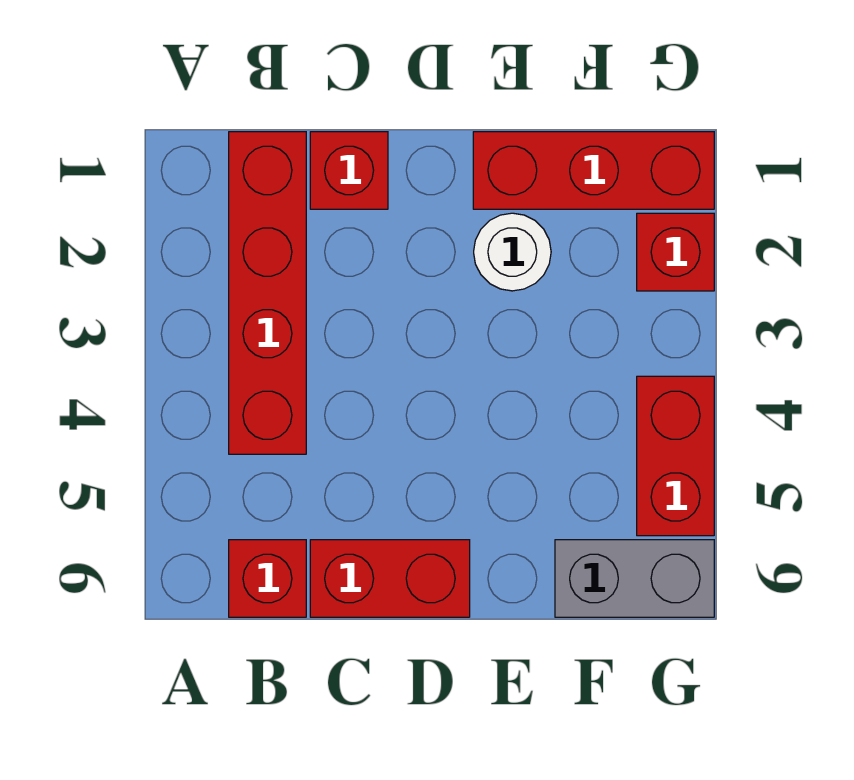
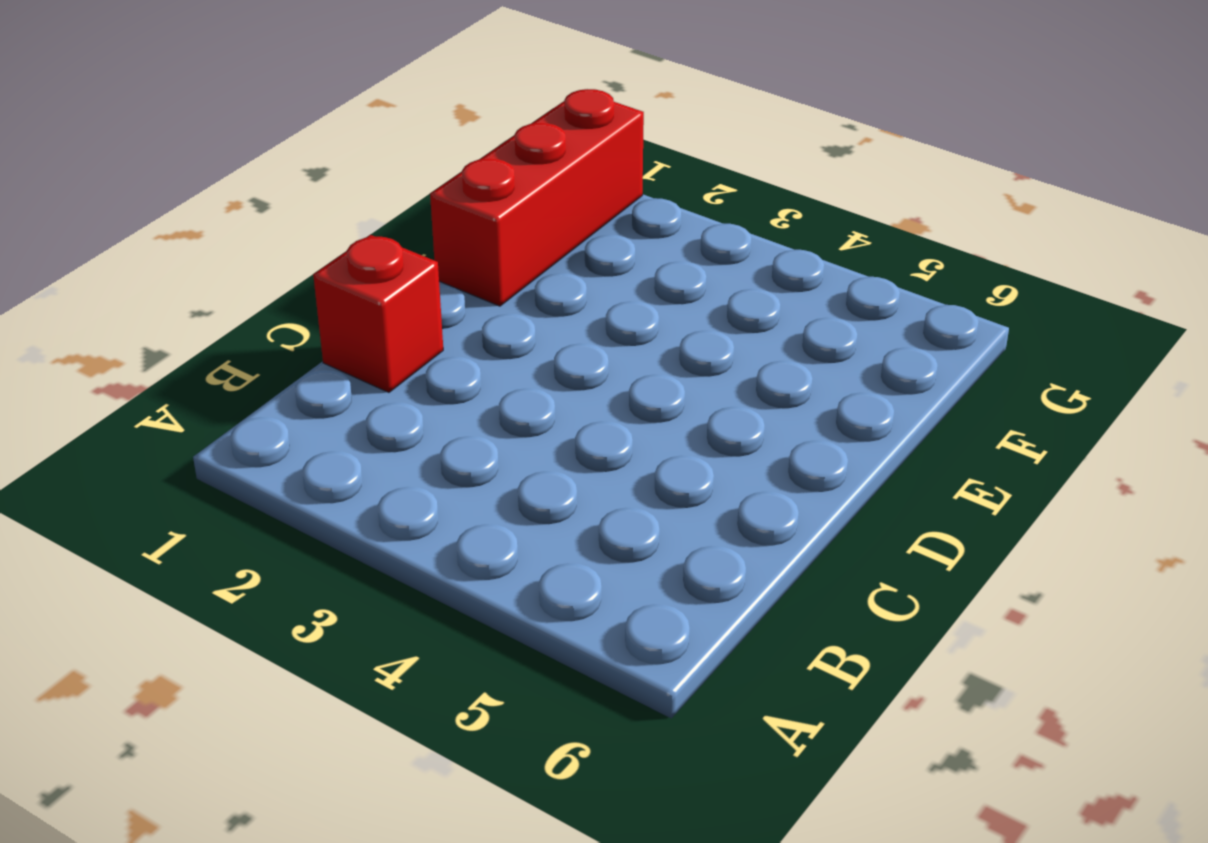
none -> red 1x4 brick [229,132,306,454]
none -> red 1x1 brick [229,540,306,617]

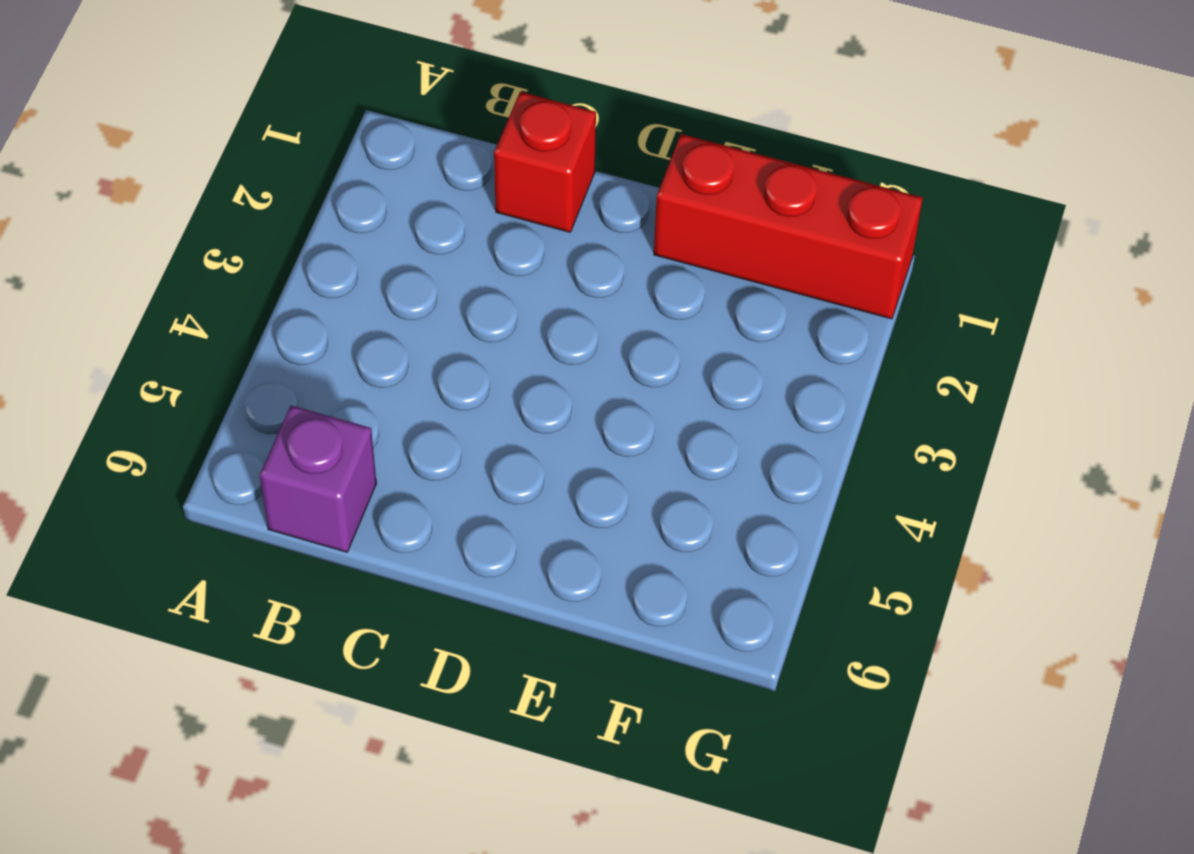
purple 1x1 brick [260,405,376,552] -> red 1x1 brick [229,540,306,617]
none -> red 1x4 brick [229,132,306,454]
none -> red 1x2 brick [310,540,470,617]

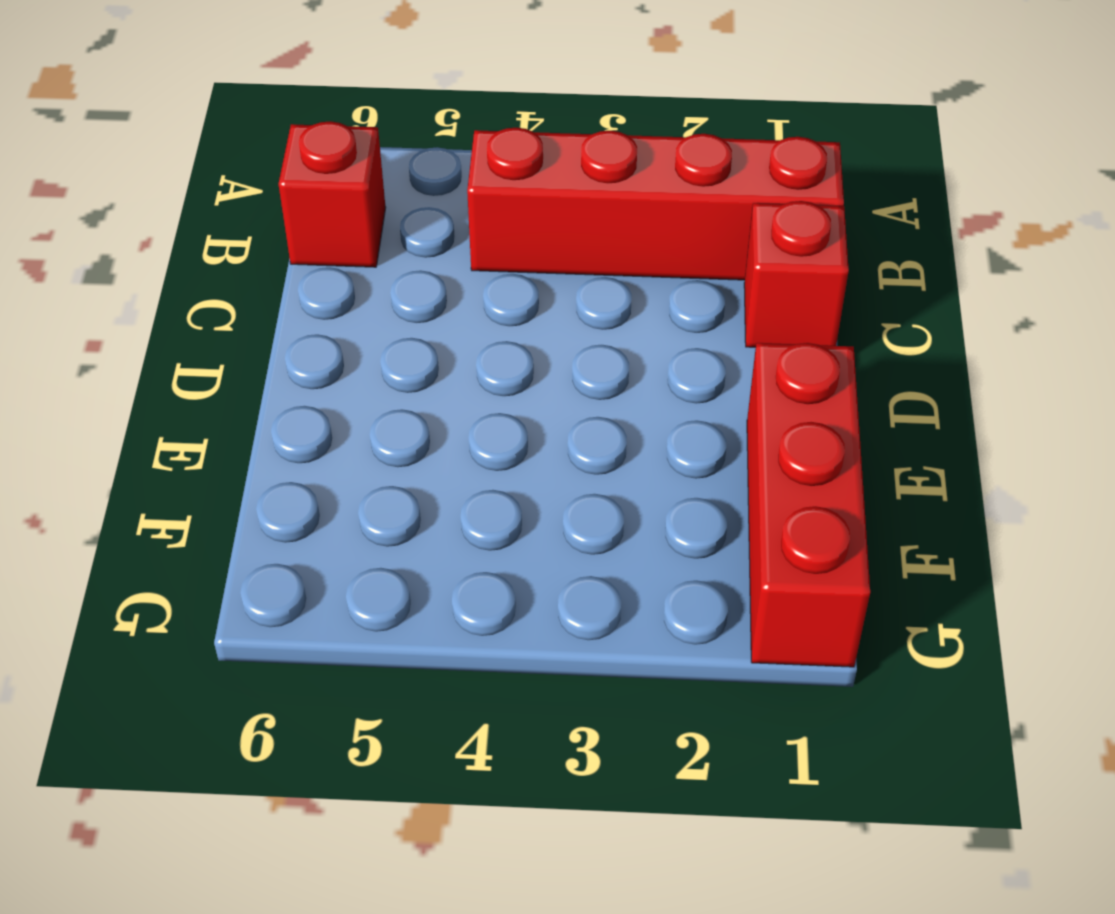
none -> red 1x2 brick [310,540,470,617]
none -> white 1x1 round brick [474,213,551,291]

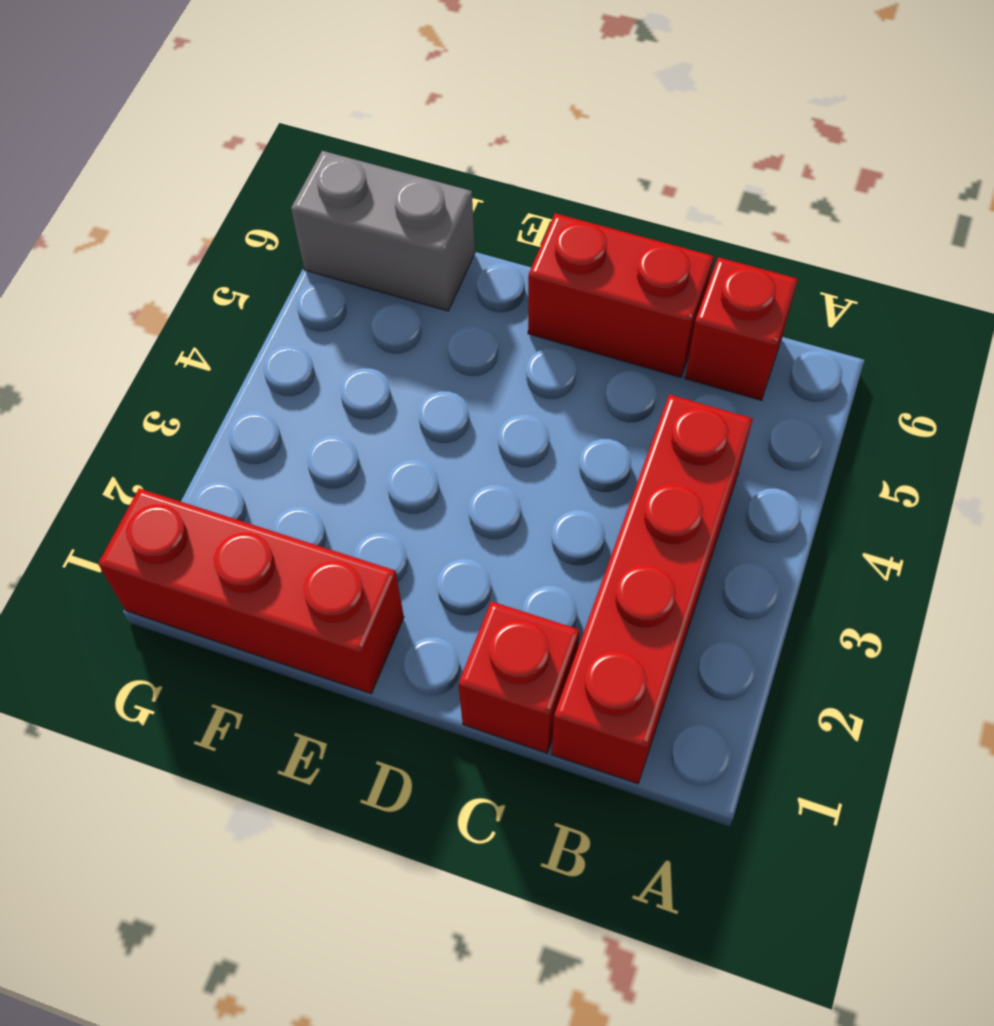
none -> white 1x1 round brick [474,213,551,291]
none -> red 1x1 brick [637,213,714,291]

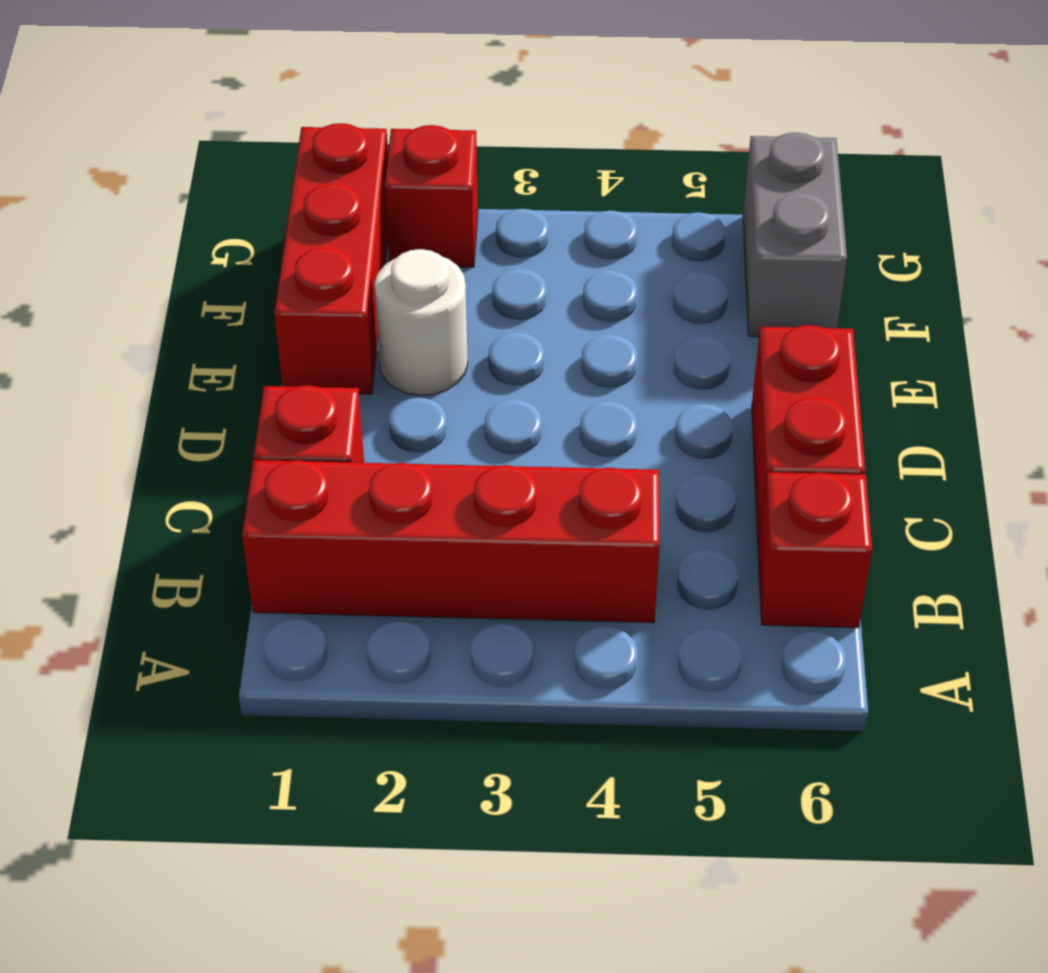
none -> red 1x2 brick [637,376,714,536]

